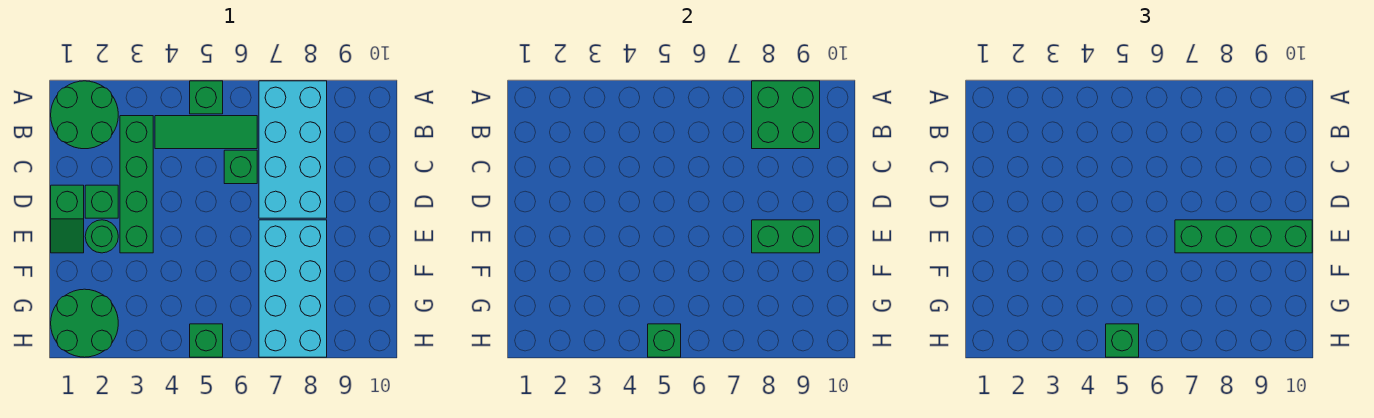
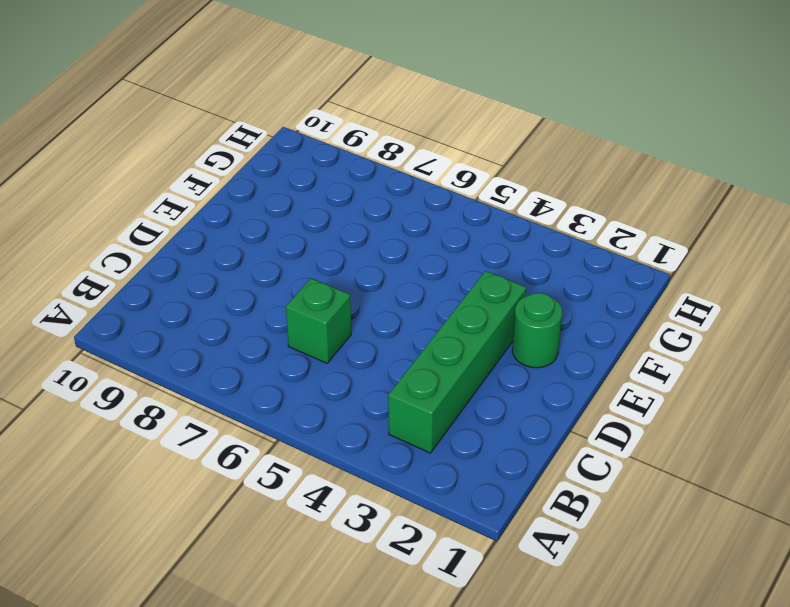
none -> green 2x2 round brick [51,81,118,149]
none -> green 1x1 brick [190,81,223,114]
none -> cyan 2x4 brick [259,81,327,218]

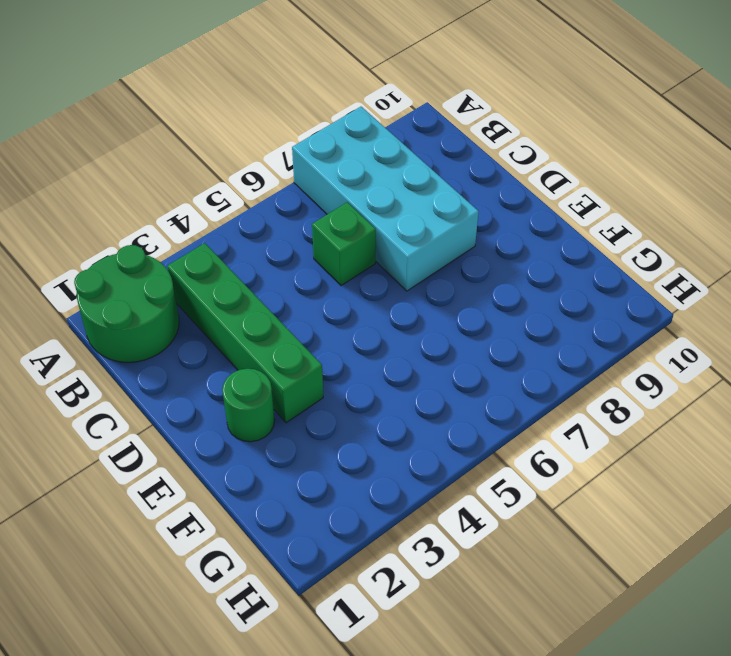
none -> green 1x1 brick [190,81,223,114]
none -> green 1x3 tile [155,116,257,149]
none -> green 1x2 slope [51,185,84,253]

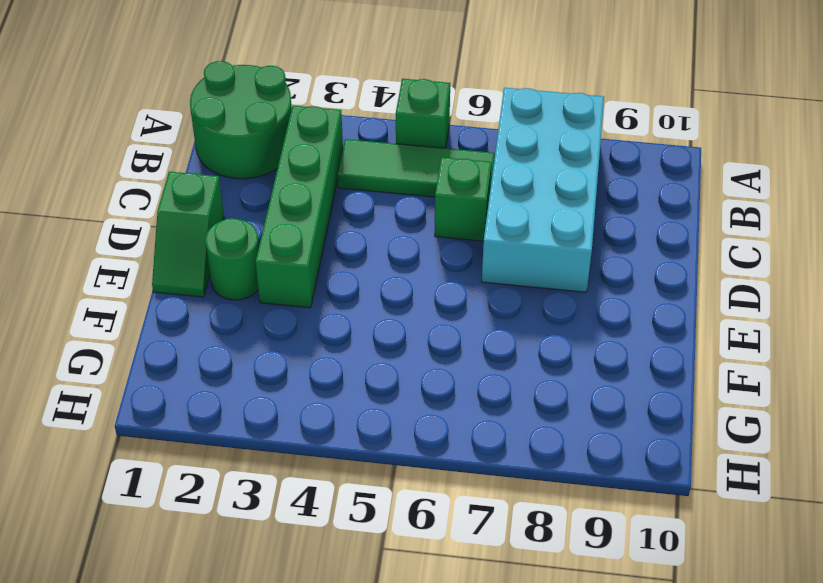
none -> green 1x1 brick [85,185,118,218]
none -> cyan 2x4 brick [259,220,327,357]
none -> green 2x2 round brick [51,289,118,357]

